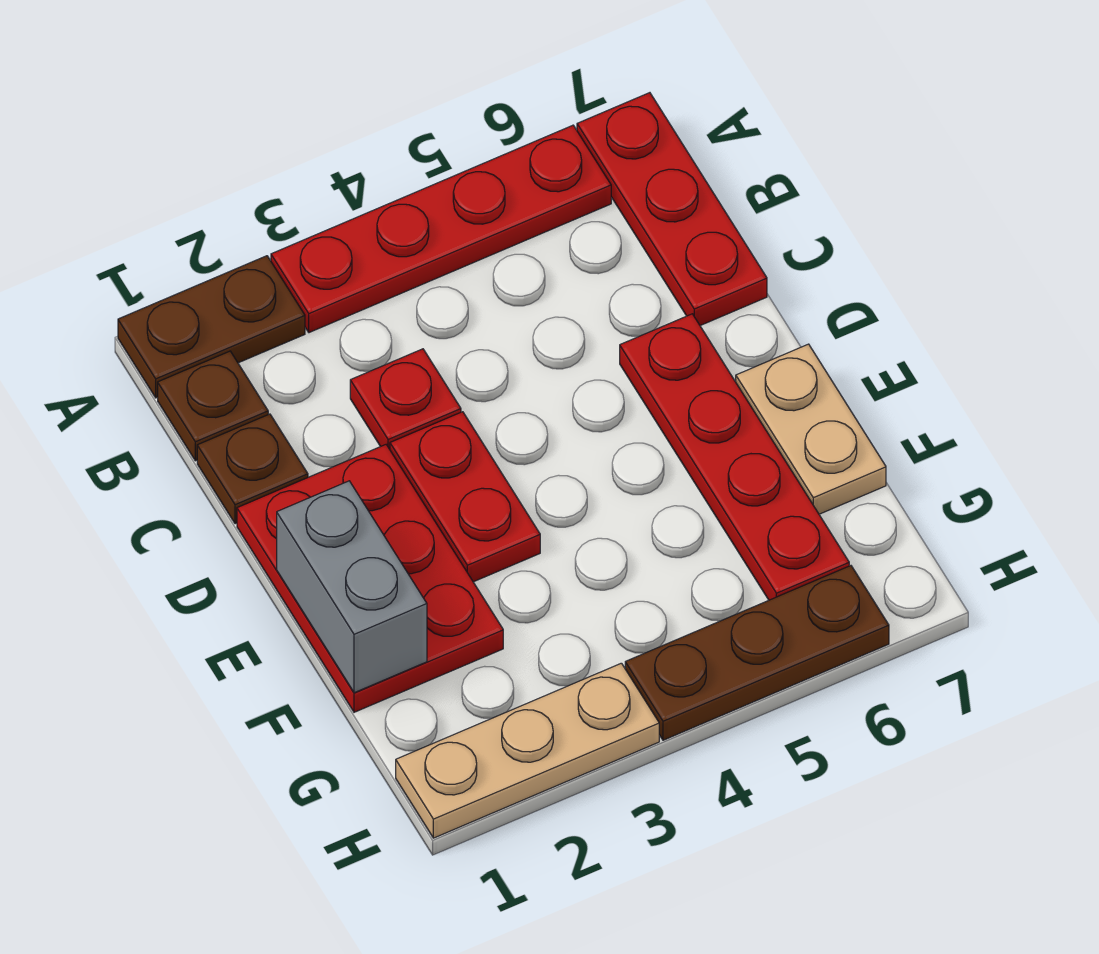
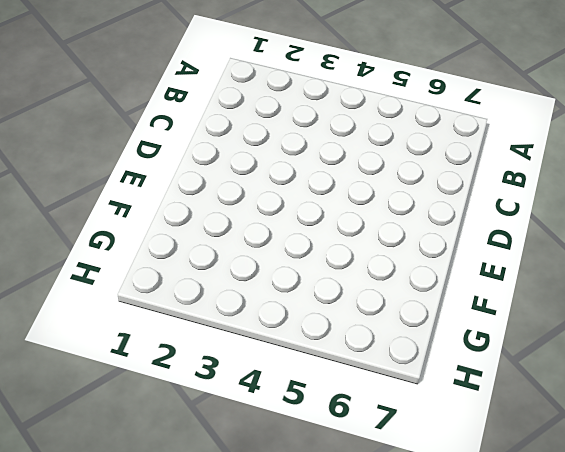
none -> brown 1x2 plate [118,256,305,398]
none -> red 1x4 plate [271,125,611,333]
none -> red 1x3 plate [577,93,767,326]

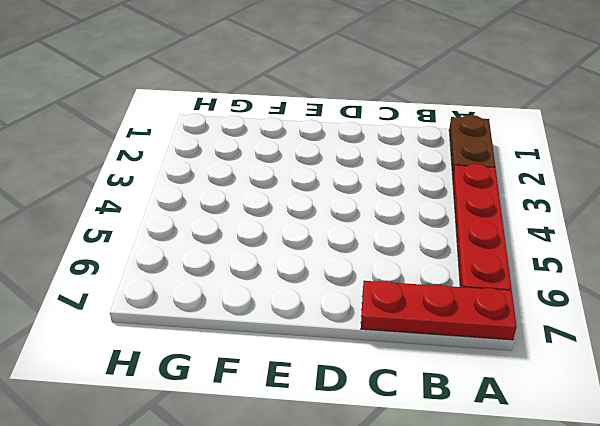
none -> brown 1x1 plate [158,351,268,461]
none -> brown 1x1 plate [197,414,308,524]
none -> red 1x1 plate [350,349,461,449]

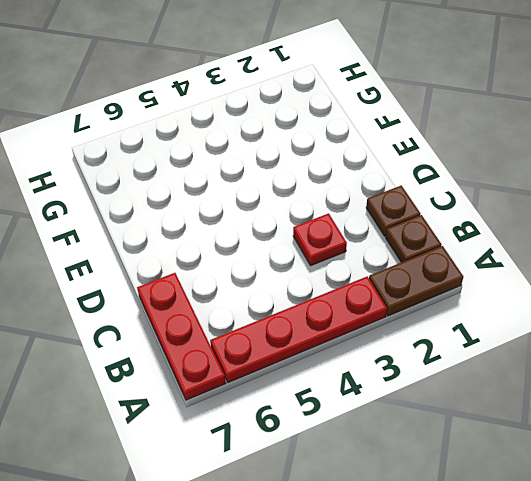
none -> red 2x3 plate [237,445,503,712]
none -> red 1x2 plate [390,412,540,582]
none -> red 1x4 plate [620,314,849,600]

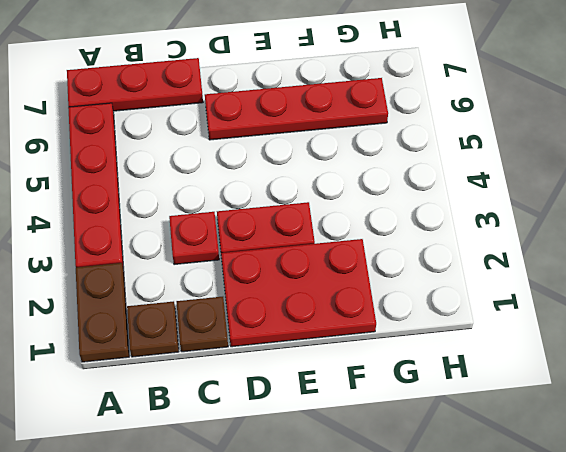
none -> tan 1x2 plate [736,344,886,514]
none -> tan 1x3 plate [396,663,659,838]
none -> brown 1x3 plate [625,566,889,740]

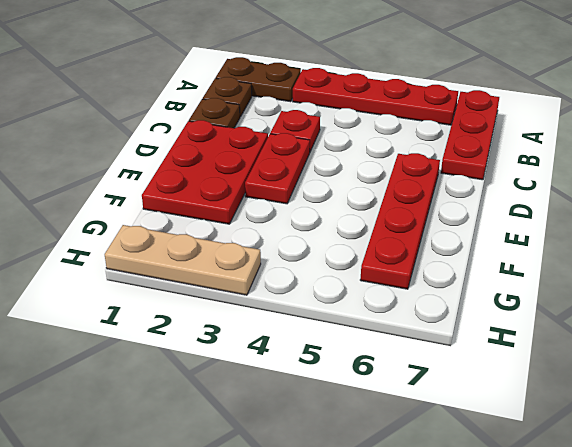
none -> tan 1x2 plate [736,344,886,514]
none -> brown 1x3 plate [625,566,889,740]
none -> grey 1x2 brick [277,481,427,693]

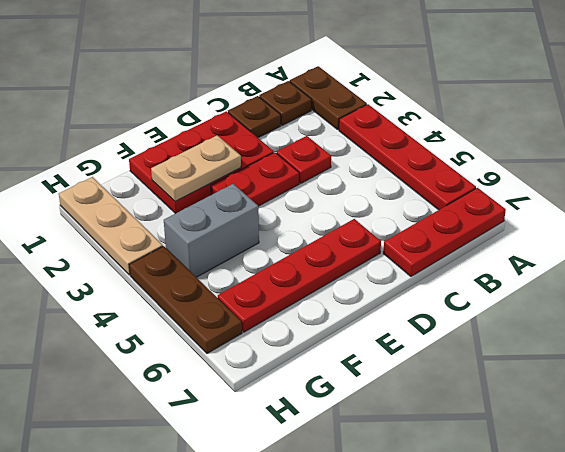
tan 1x2 plate [151,135,241,202] -> tan 1x2 plate moved to [736,344,886,514]
grey 1x2 brick [164,184,259,277] -> grey 1x2 brick moved to [277,481,427,693]

